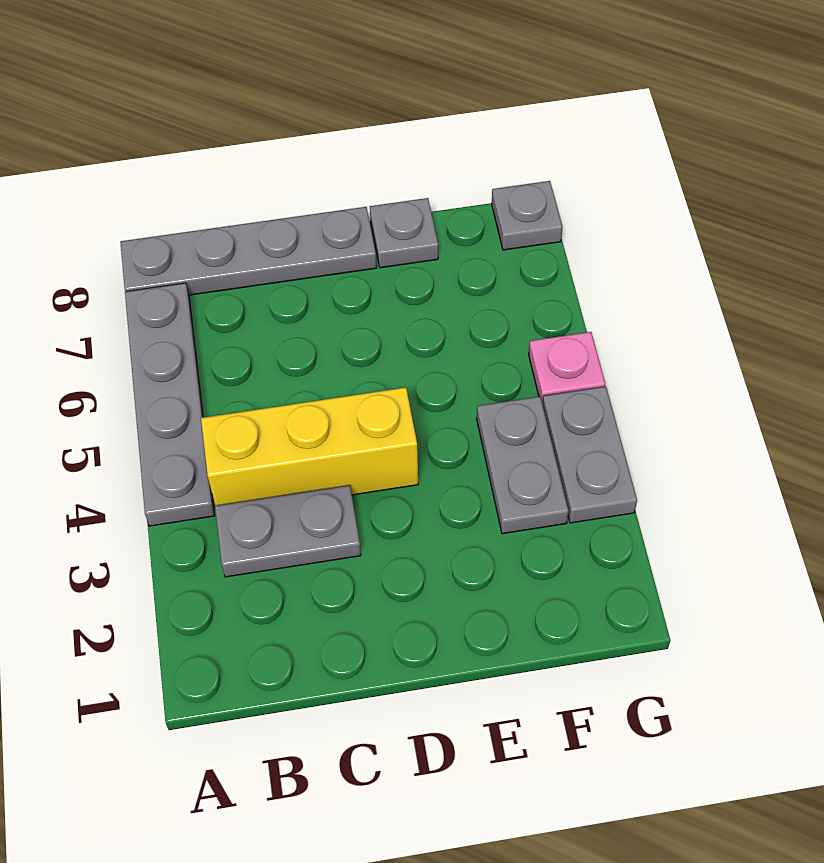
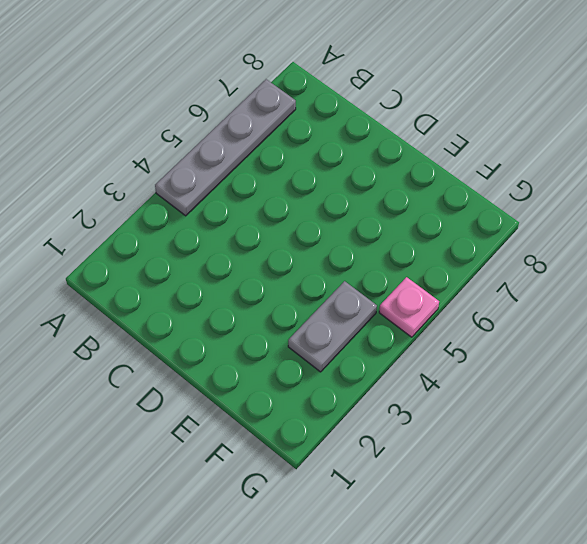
none -> grey 1x4 plate [120,207,377,295]
none -> grey 1x2 plate [215,485,361,577]

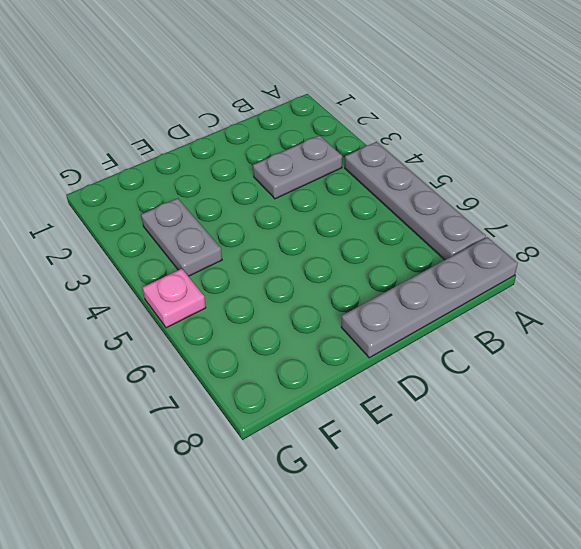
none -> yellow 1x3 brick [201,387,418,506]
none -> grey 1x1 plate [370,198,438,268]

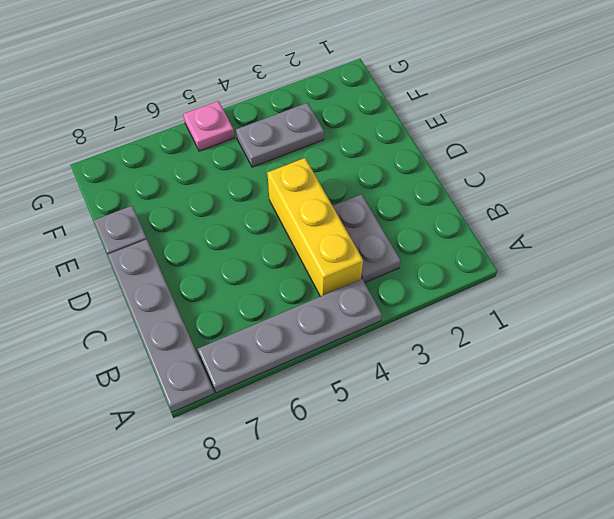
none -> grey 1x2 plate [543,387,637,523]
none -> grey 1x1 plate [492,181,563,250]

